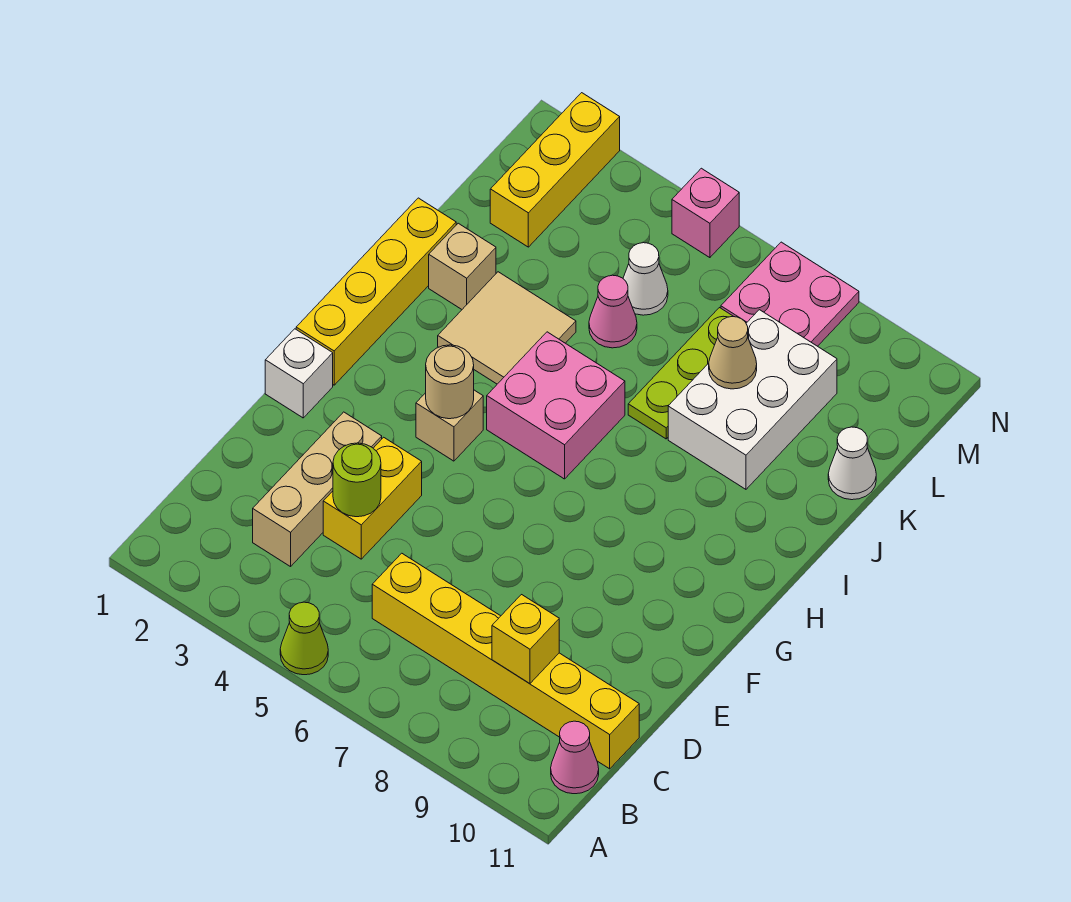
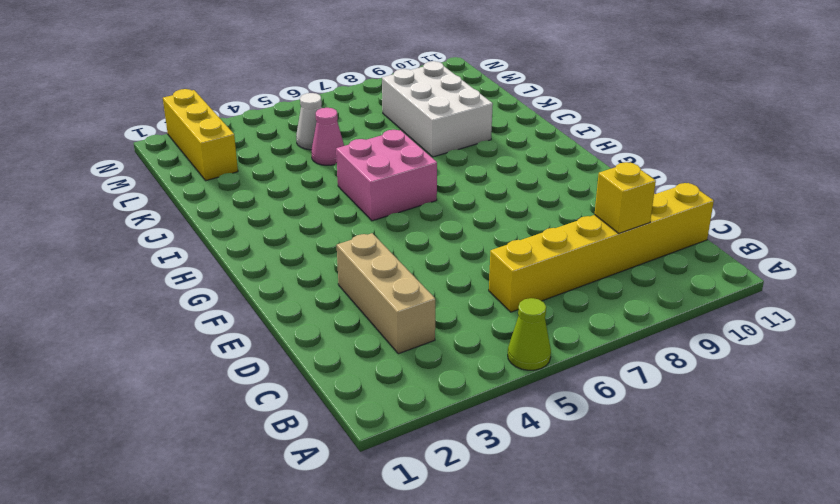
none -> pink 1x1 cone [551,721,599,794]
none -> yellow 1x2 brick [323,437,422,559]
none -> white 1x1 brick [265,329,333,418]

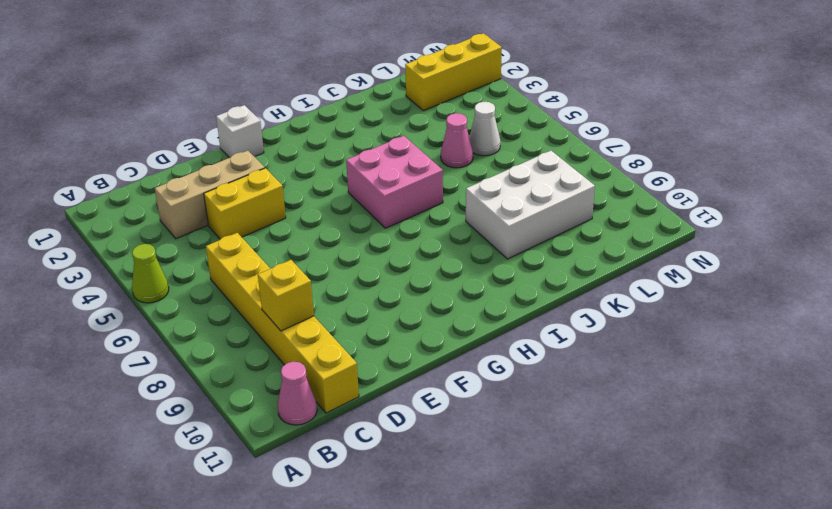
none -> yellow 1x4 brick [296,198,456,385]
none -> tan 1x1 brick [416,390,483,461]
none -> tan 2x2 tile [438,272,576,384]

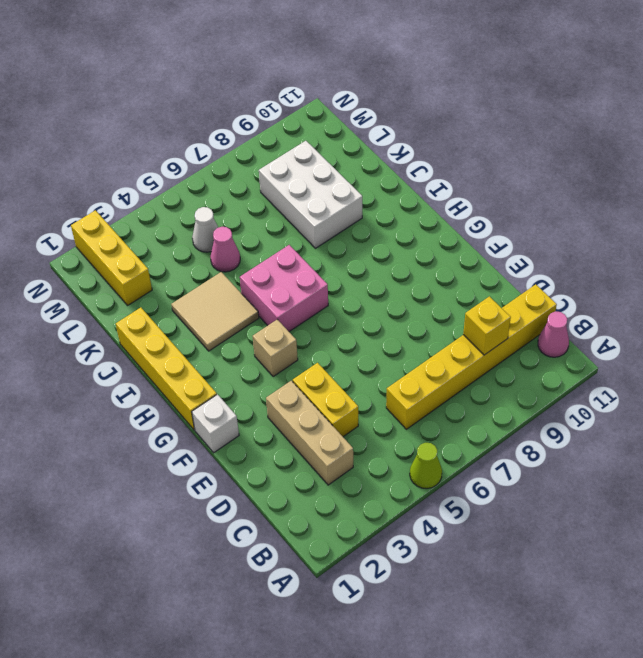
none -> tan 1x1 brick [429,223,496,309]
none -> lime 1x3 plate [628,308,734,439]
none -> white 1x1 cone [828,427,876,500]

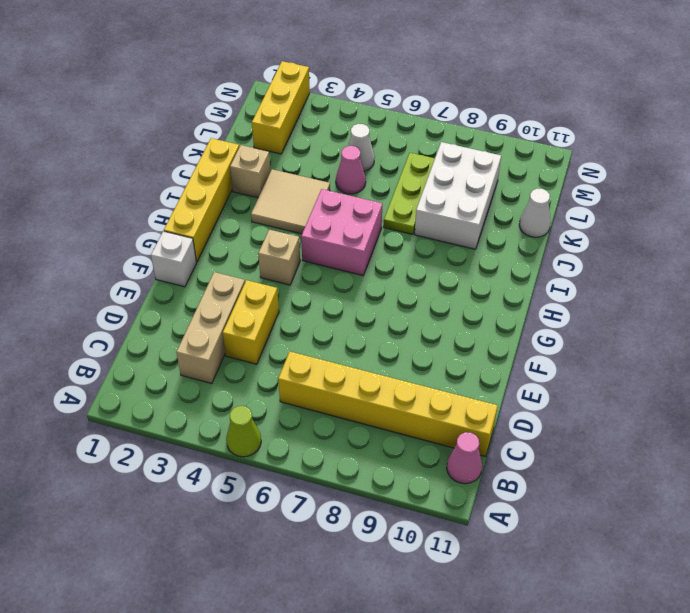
none -> pink 2x2 plate [721,242,859,346]
none -> pink 1x1 brick [672,168,739,258]
none -> yellow 1x1 brick [492,595,559,684]

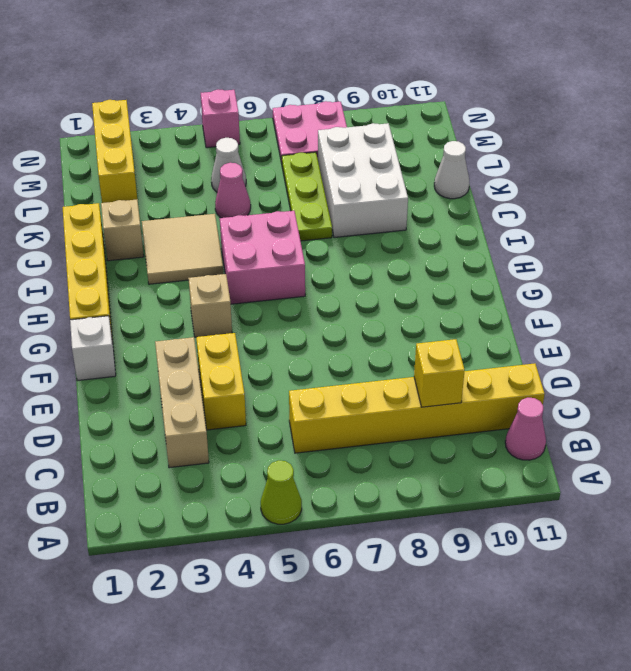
none -> lime 1x1 round brick [333,443,381,517]
none -> tan 1x1 round brick [426,345,474,419]
none -> tan 1x1 cone [709,317,757,389]

